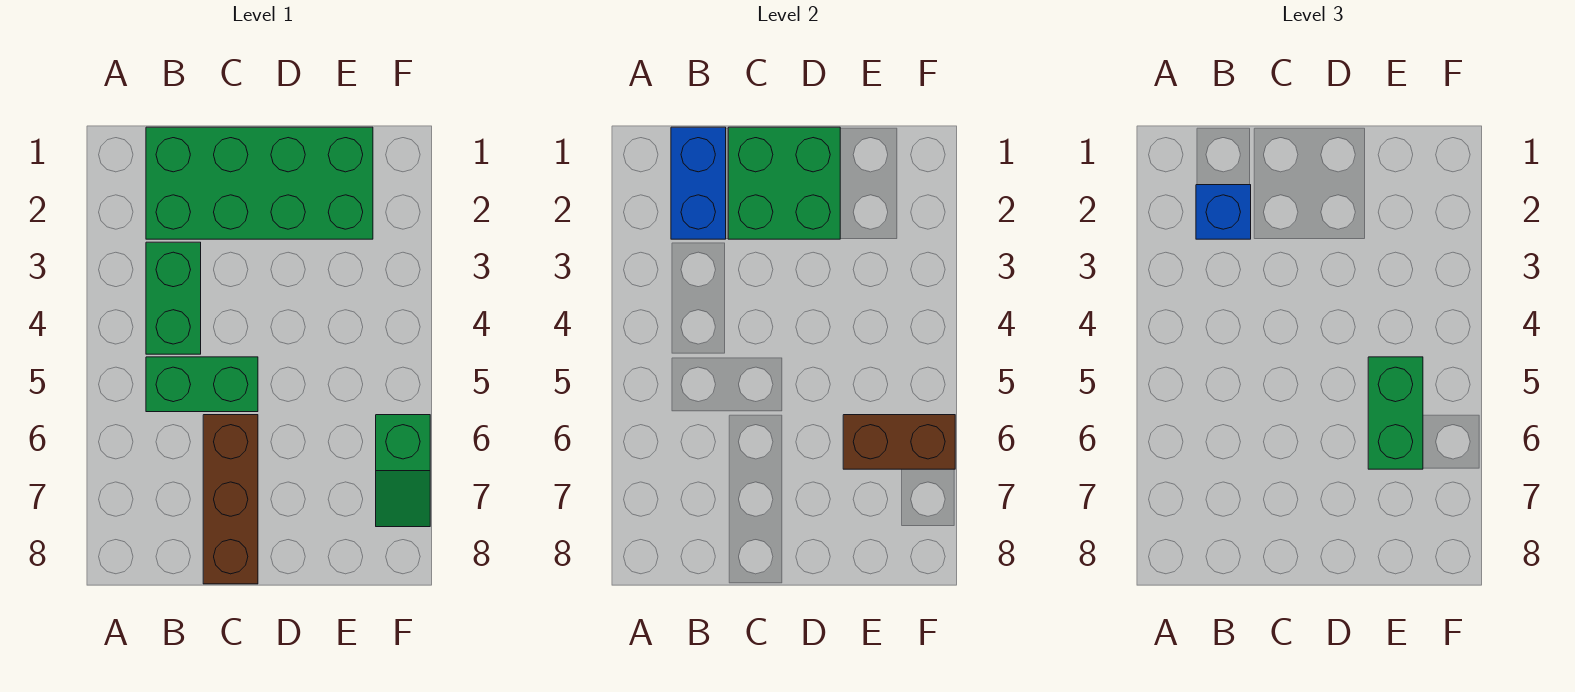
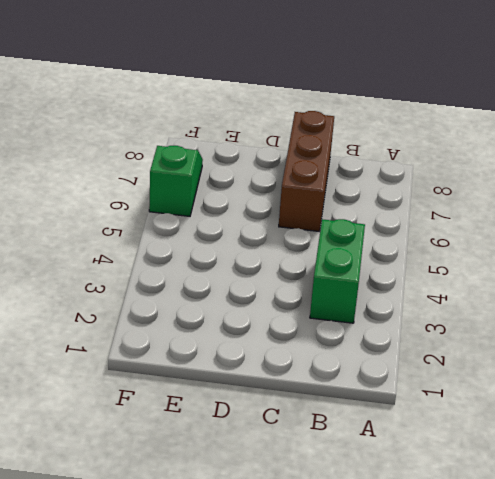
none -> green 2x4 brick [146,127,373,239]
none -> green 1x2 brick [146,357,258,412]

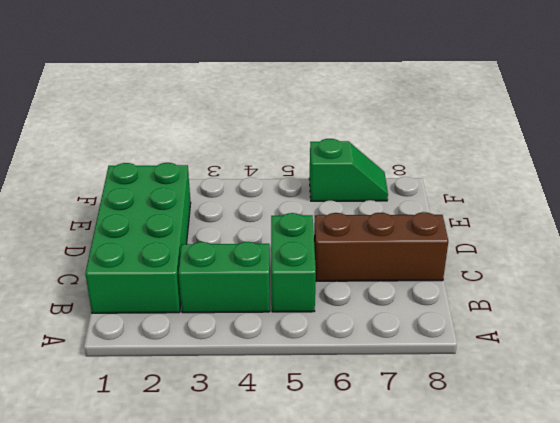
none -> blue 1x2 brick [671,127,726,239]
none -> green 2x2 brick [728,127,840,239]

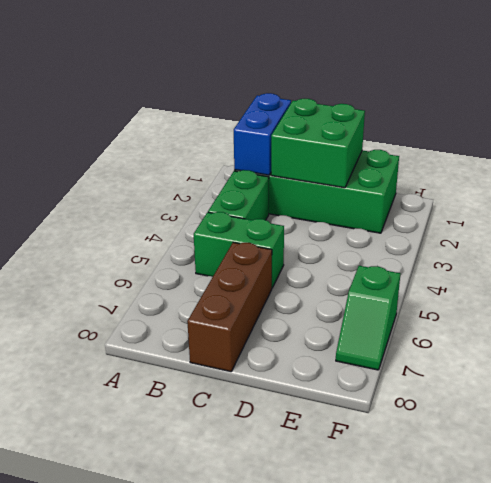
none -> brown 1x2 brick [843,415,955,469]
none -> blue 1x1 brick [1196,185,1251,239]

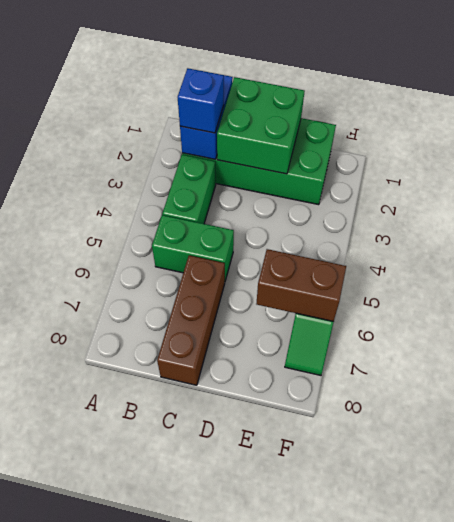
none -> green 1x2 brick [1368,357,1423,469]

